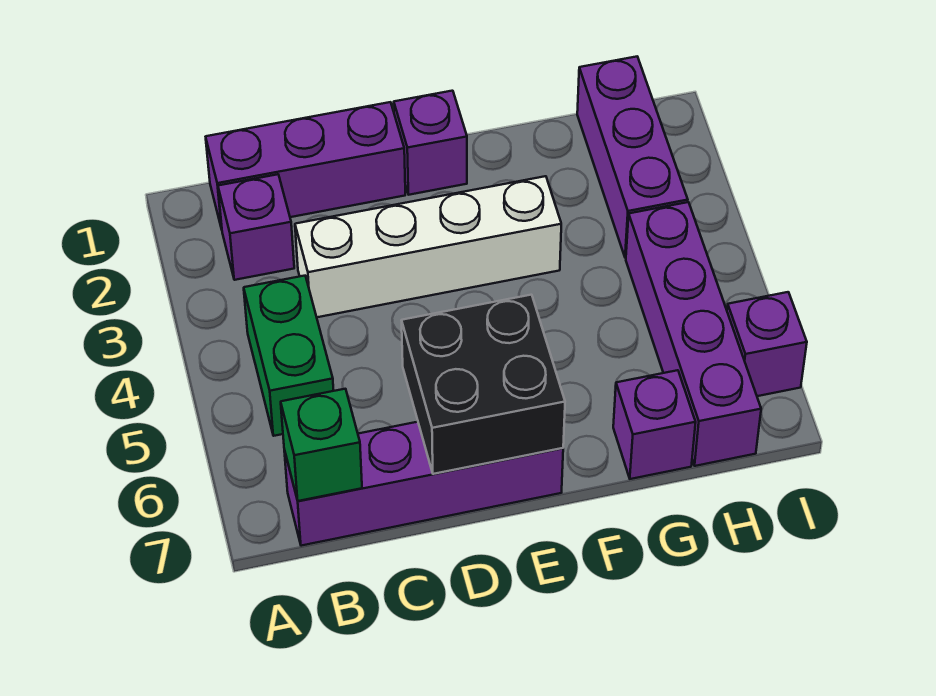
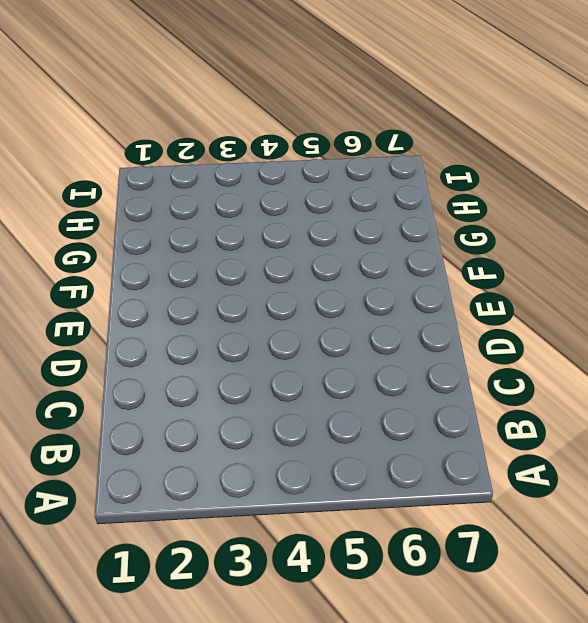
none -> purple 1x3 brick [206,102,405,229]
none -> purple 1x1 brick [218,174,294,280]
none -> green 1x2 brick [244,276,334,436]

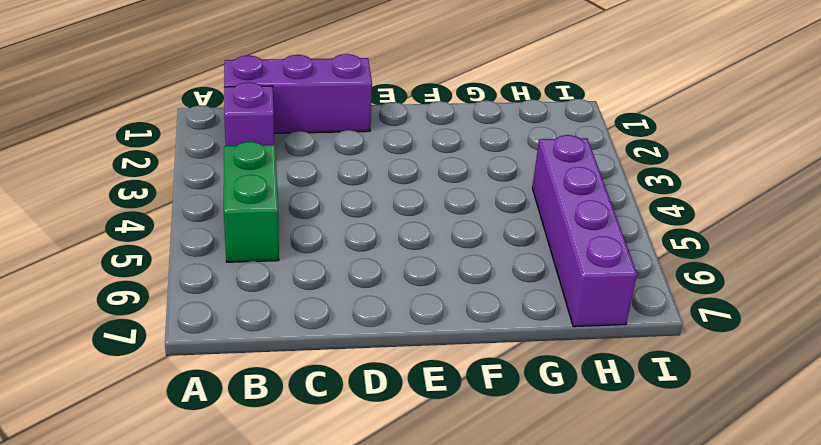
none -> purple 1x4 brick [284,422,563,546]
none -> white 1x4 brick [295,176,561,317]
none -> purple 1x1 brick [394,91,467,195]

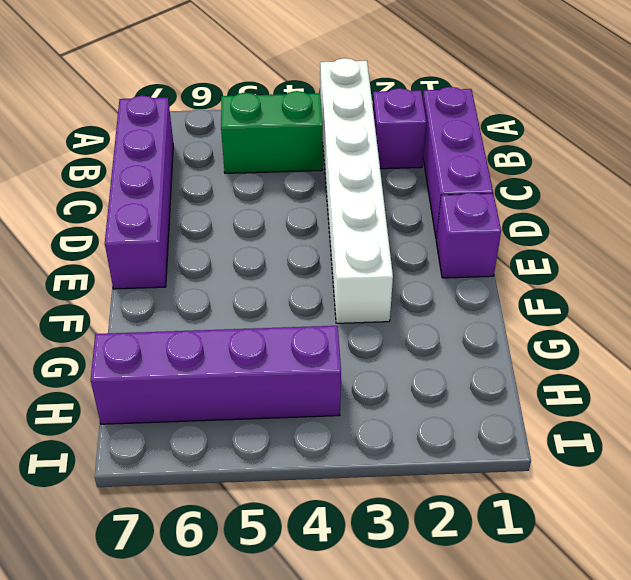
white 1x6 brick [320,58,393,323] -> white 1x4 brick [295,176,561,317]
none -> purple 1x1 brick [613,370,696,479]
none -> purple 1x3 brick [577,57,688,258]
none -> purple 1x1 brick [727,292,807,396]

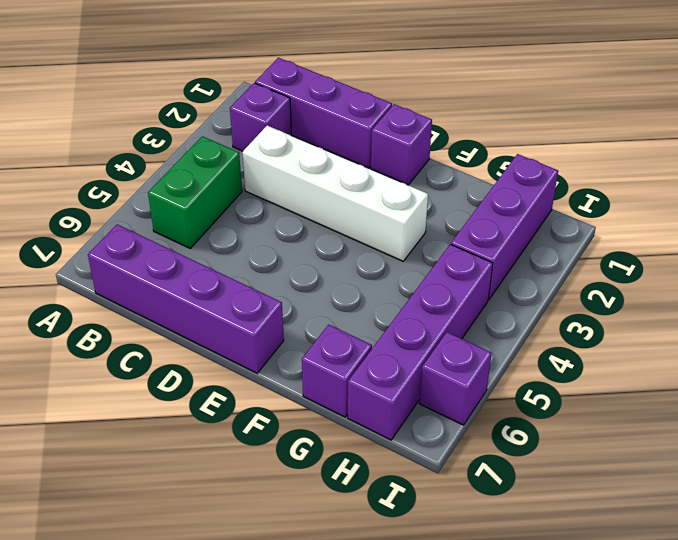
none -> green 1x1 brick [281,389,362,501]
none -> black 2x2 brick [402,295,565,474]

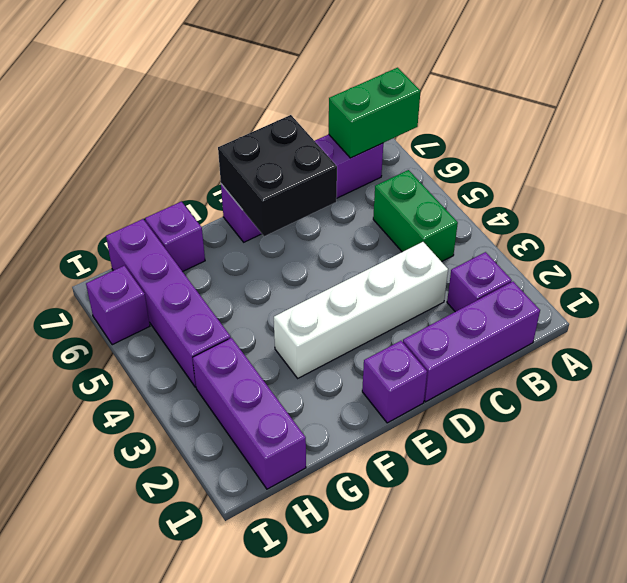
green 1x2 brick [329,68,421,158] -> green 1x1 brick [281,389,362,501]

